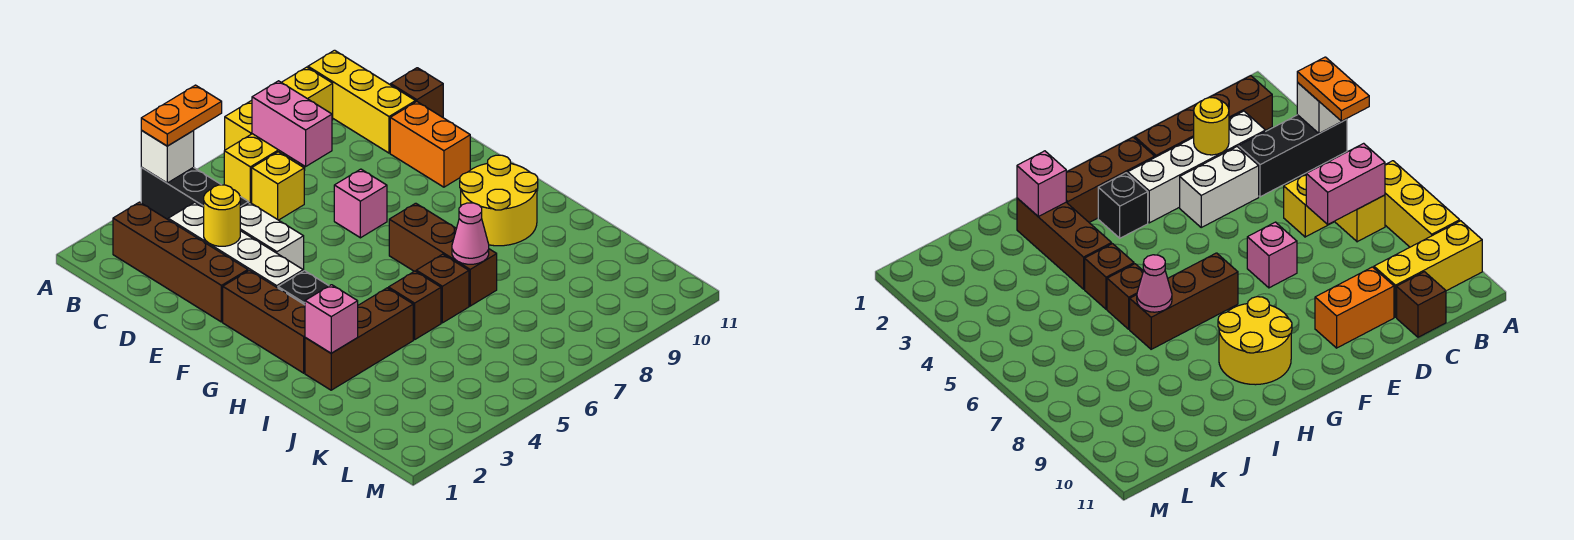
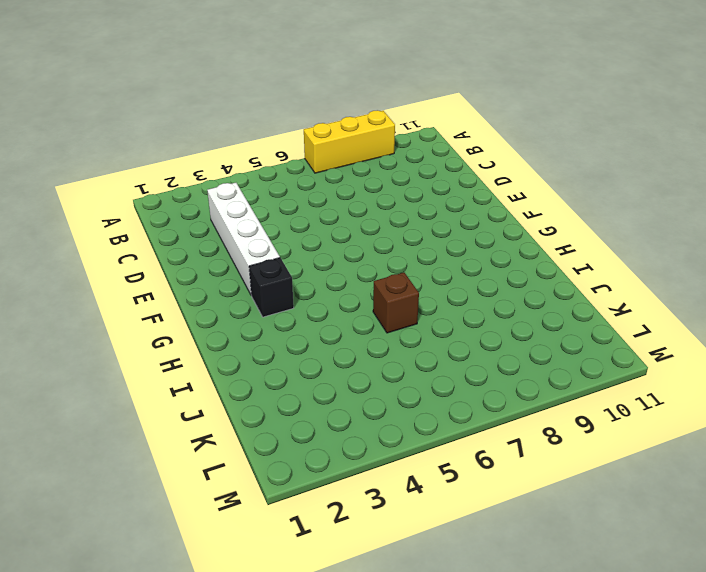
none -> black 1x3 brick [141,167,249,219]
none -> yellow 1x3 brick [308,50,416,153]
none -> brown 1x4 brick [113,202,248,322]

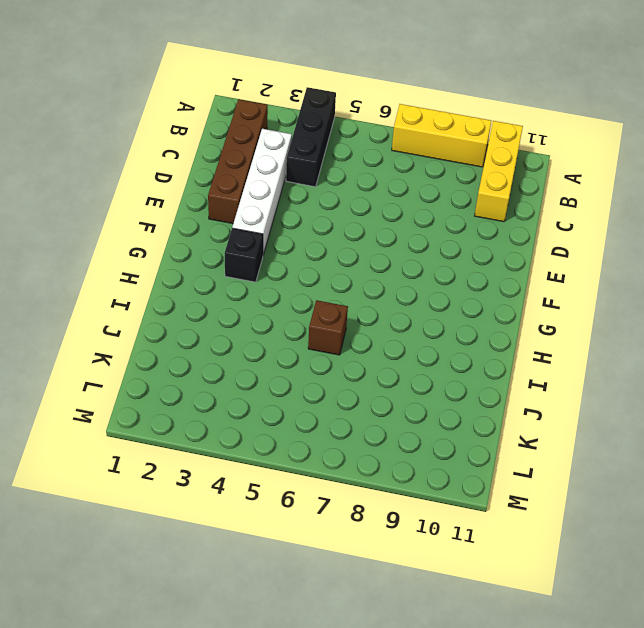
none -> yellow 1x2 brick [224,134,305,203]
none -> yellow 1x1 brick [252,152,304,220]
none -> brown 1x1 brick [391,68,443,117]

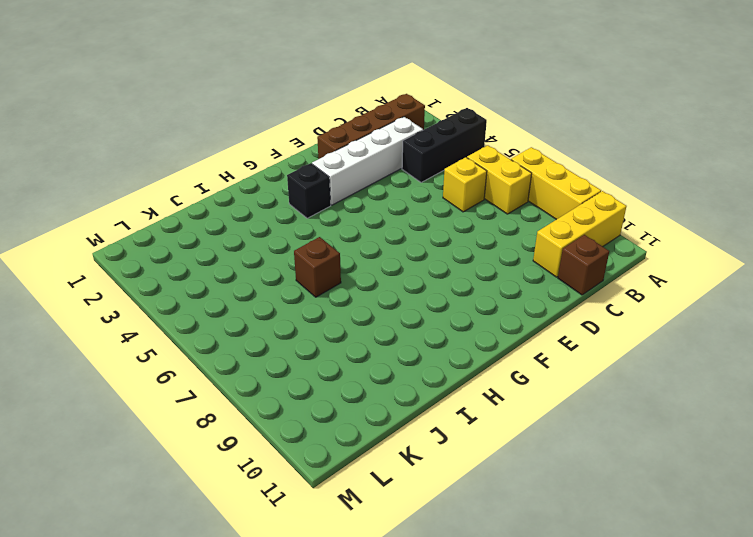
none -> white 1x2 brick [240,203,304,271]
none -> orange 1x2 brick [390,102,470,187]
none -> pink 1x1 brick [334,169,387,238]

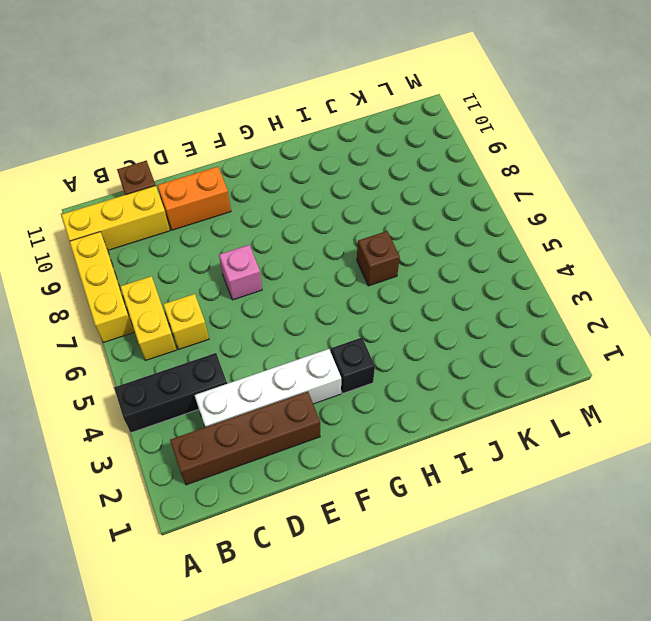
none -> white 1x2 brick [240,203,304,271]
none -> brown 1x3 brick [223,270,305,373]
none -> brown 1x3 brick [389,203,497,306]

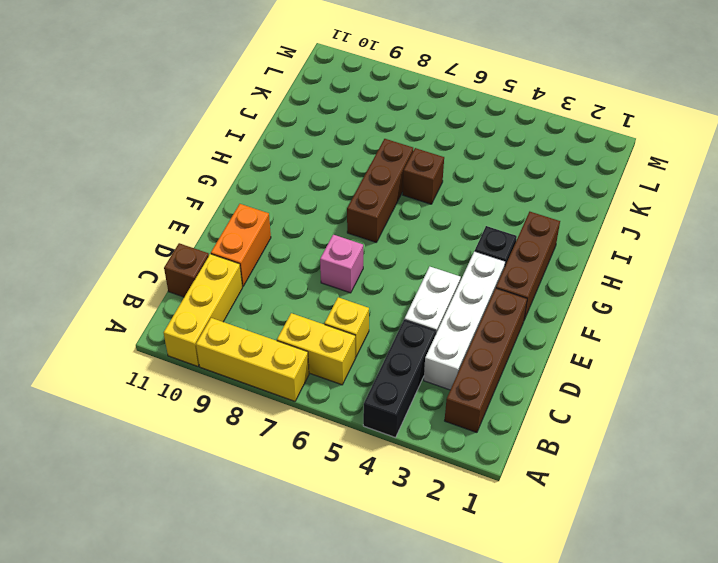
none -> yellow 2x2 round brick [460,155,538,246]
none -> brown 1x3 brick [305,288,413,390]
none -> brown 1x1 brick [389,271,441,340]

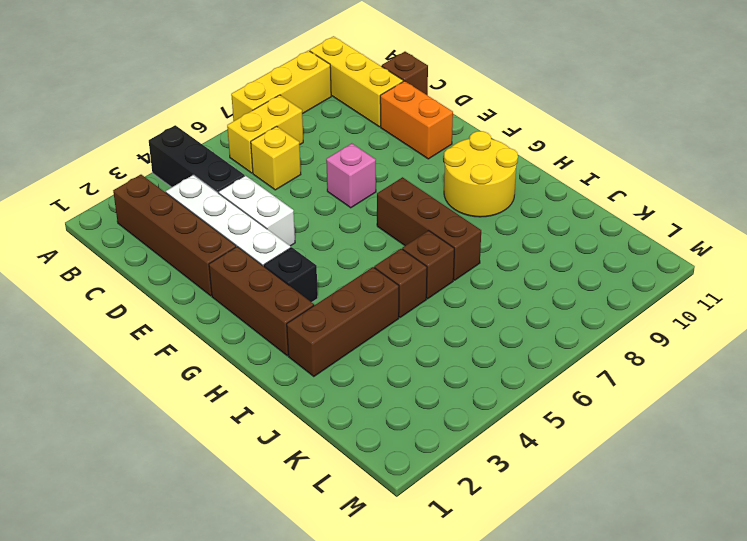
none -> white 1x1 brick [141,130,194,183]
none -> pink 1x2 brick [252,81,332,167]
none -> yellow 1x1 round brick [204,185,240,246]

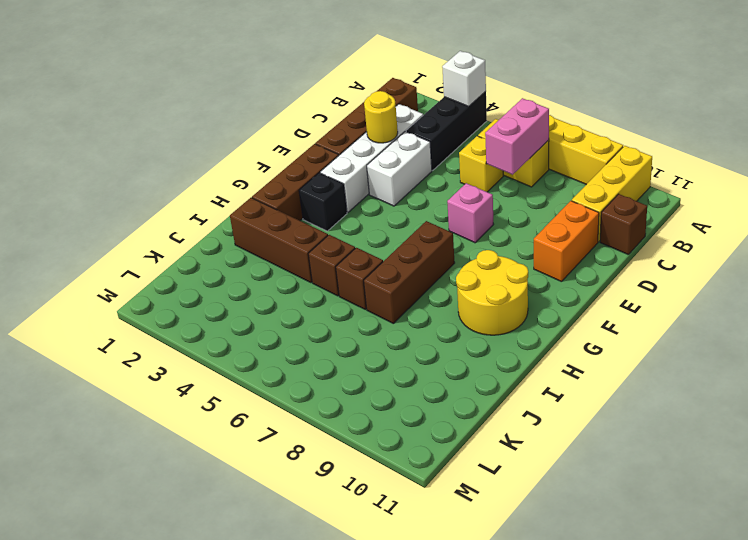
none -> pink 1x1 brick [305,285,358,353]
none -> pink 1x1 cone [452,203,489,264]
none -> orange 1x2 plate [141,85,222,146]

